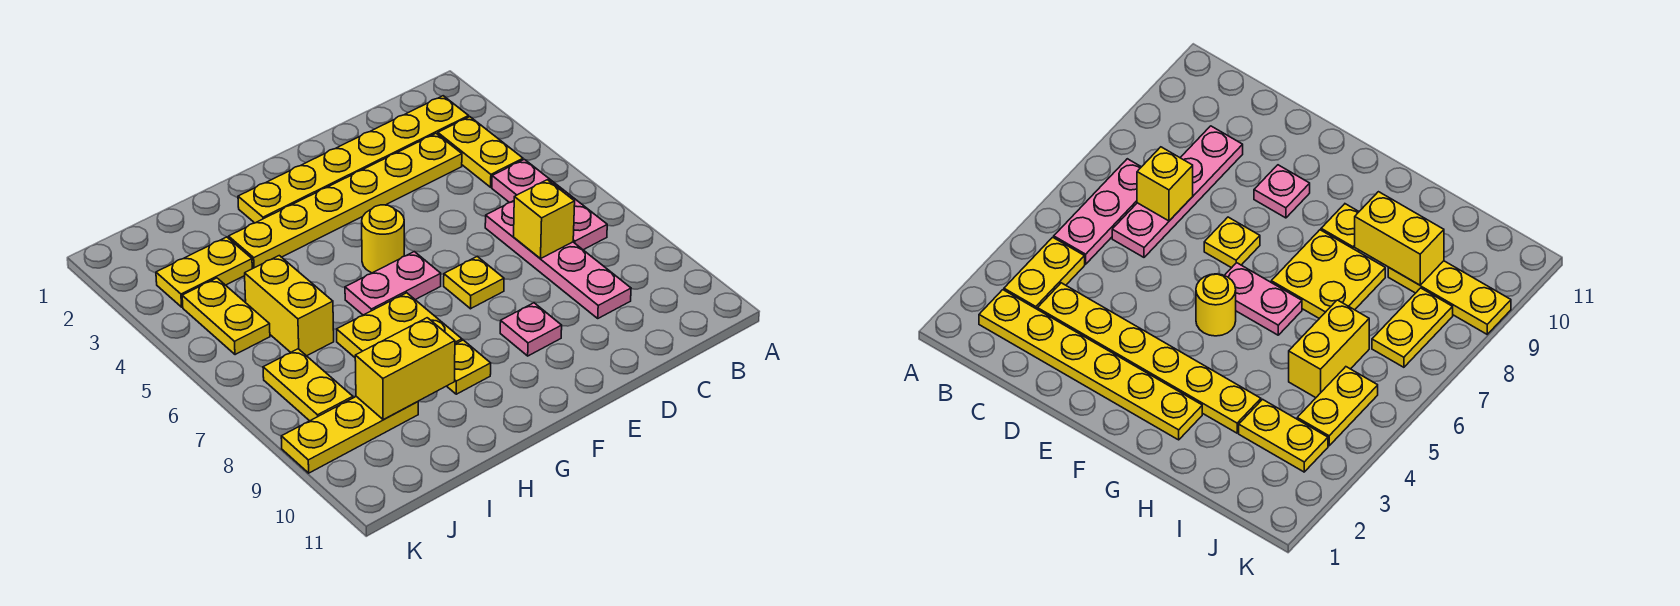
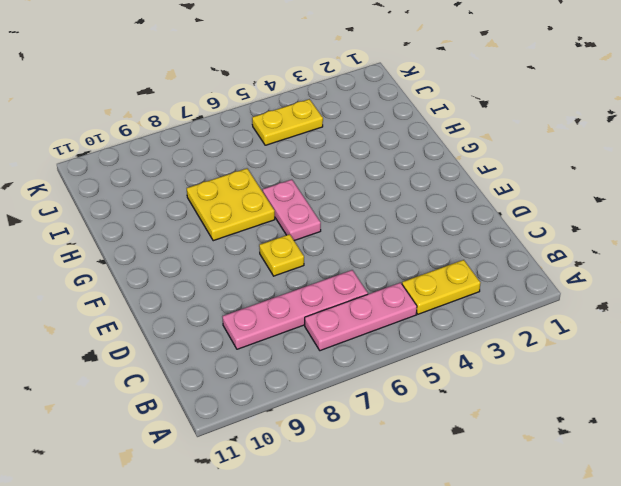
none -> yellow 1x6 plate [238,96,469,223]
none -> yellow 1x6 plate [229,133,462,269]
none -> pink 1x1 plate [500,303,562,356]

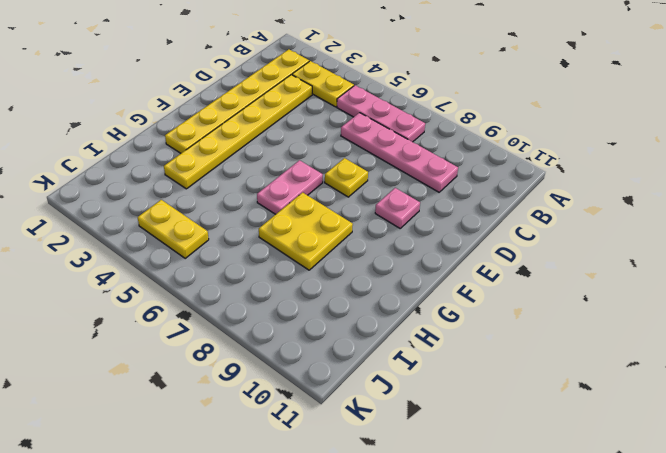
none -> yellow 1x1 round brick [362,205,404,273]
none -> yellow 1x1 plate [447,340,491,394]
none -> yellow 1x2 plate [156,237,252,307]

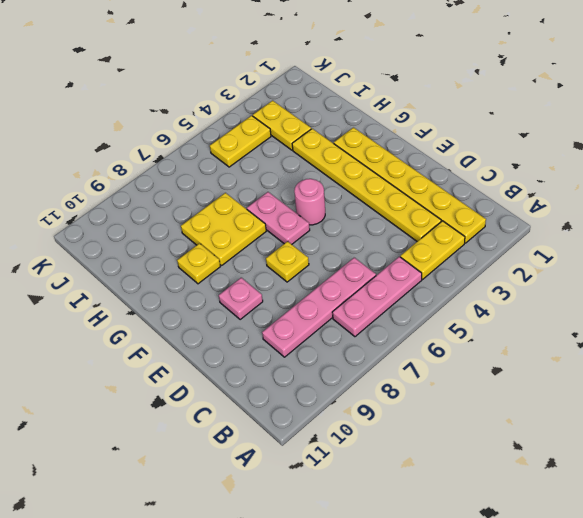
pink 1x1 round brick [294,179,325,225] -> yellow 1x1 round brick [362,205,404,273]
none -> yellow 1x2 brick [245,256,334,356]
none -> yellow 1x3 plate [281,397,418,473]
none -> yellow 1x2 plate [263,349,353,421]

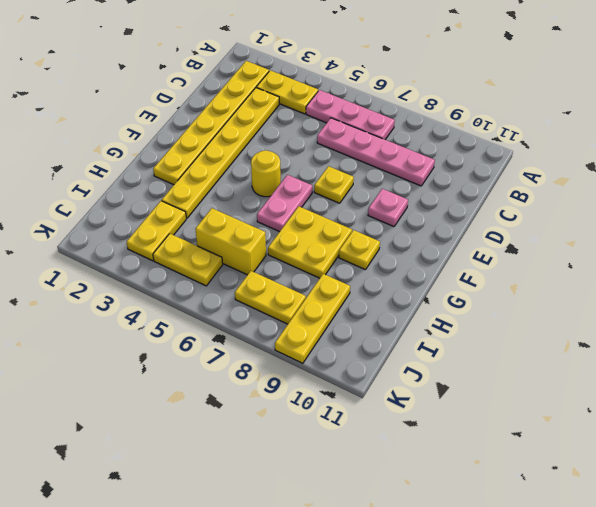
none -> yellow 1x1 brick [514,180,575,259]
none -> yellow 1x2 brick [355,318,455,420]

